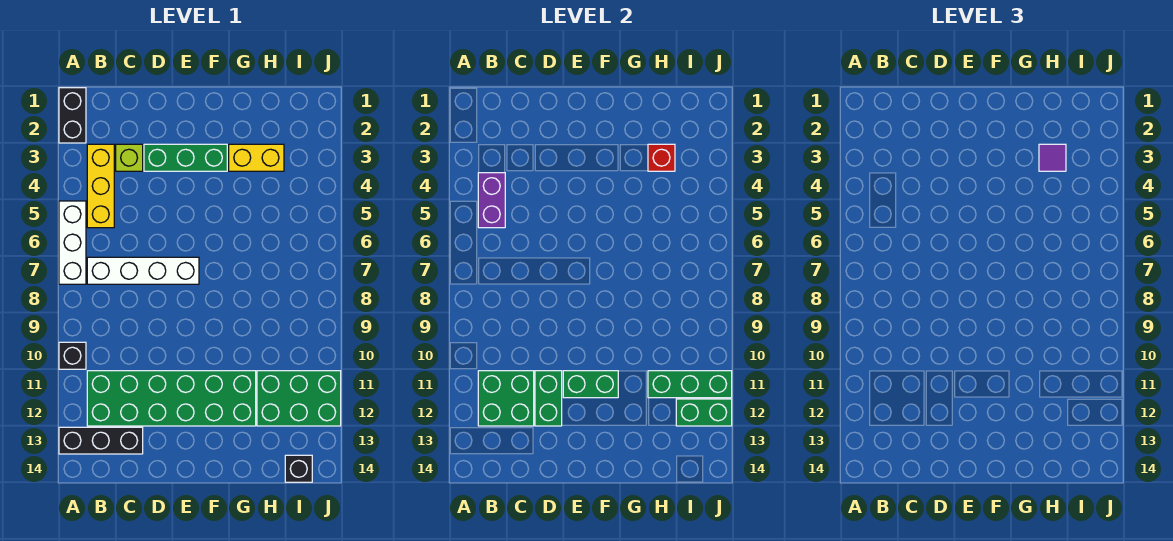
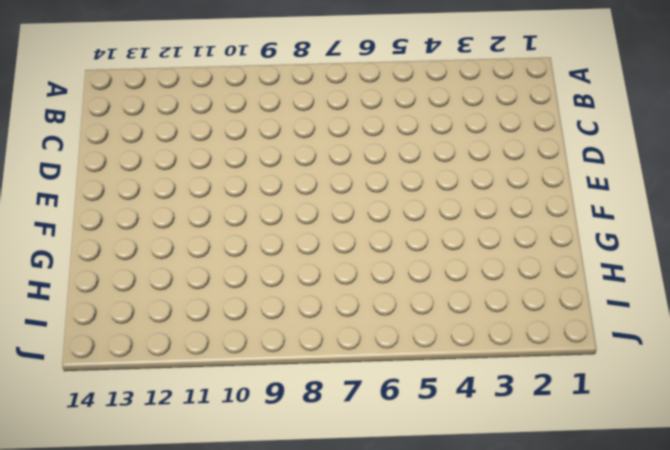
none -> black 1x2 brick [59,88,86,143]
none -> white 1x3 brick [59,201,86,284]
none -> black 1x1 brick [59,342,86,369]

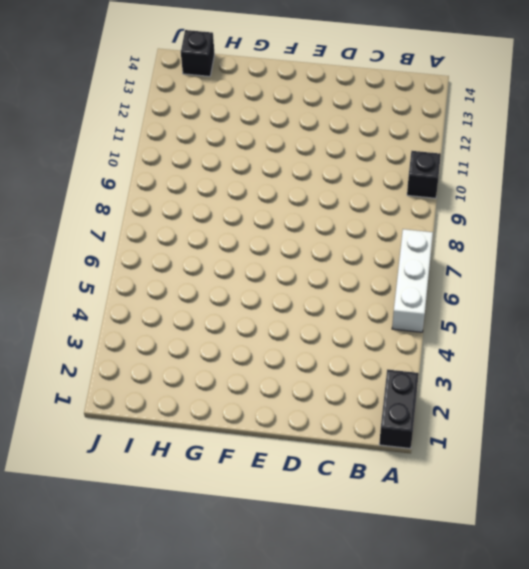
none -> black 1x3 brick [59,427,143,454]
none -> yellow 1x3 brick [87,144,114,228]
none -> white 1x4 brick [87,257,199,284]

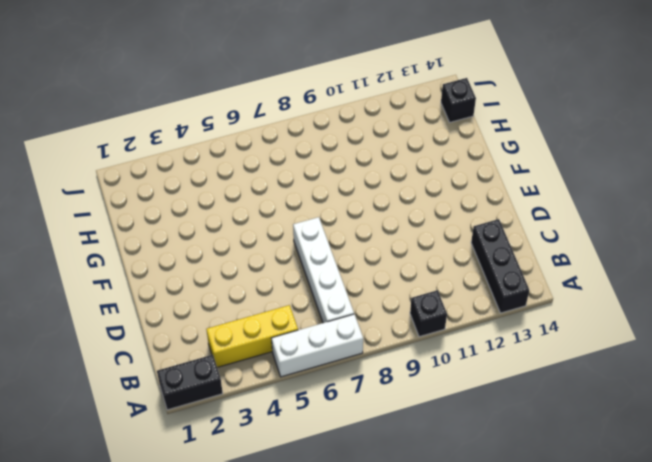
none -> green 2x6 brick [87,371,256,426]
none -> lime 1x1 brick [116,144,143,171]
none -> green 1x3 brick [144,144,227,171]

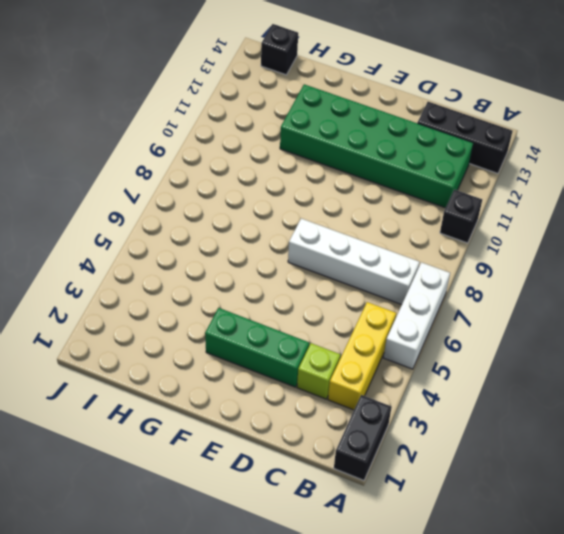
none -> yellow 1x2 brick [229,144,284,171]
none -> green 2x3 brick [257,371,341,426]
none -> purple 1x2 brick [478,173,505,228]

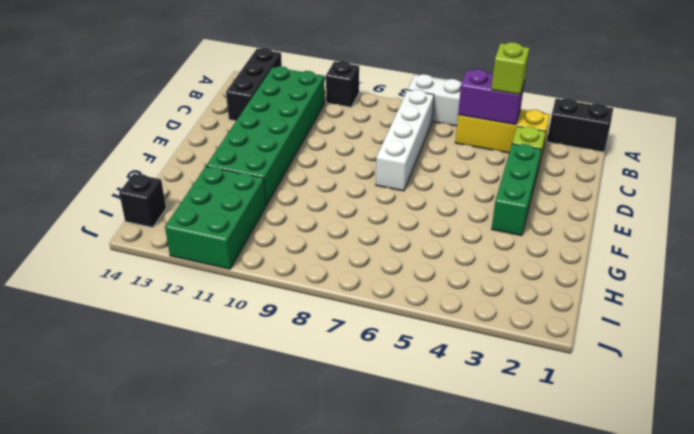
lime 1x1 brick [491,42,530,95] -> none
none -> yellow 1x2 brick [229,144,284,171]
none -> green 2x2 brick [478,371,534,426]
none -> green 1x2 brick [535,371,562,426]

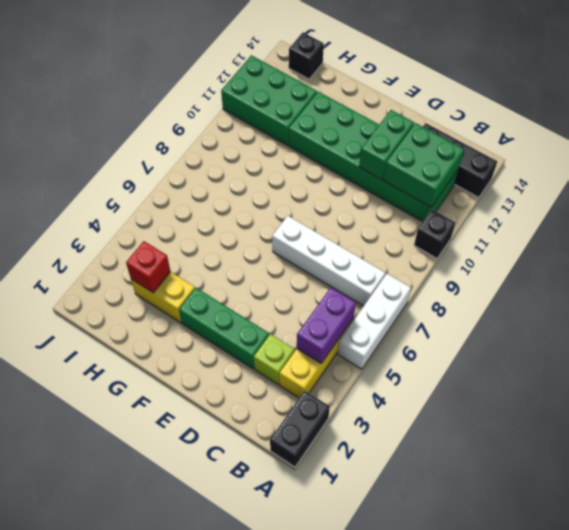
none -> green 1x2 brick [563,371,618,398]
none -> green 1x3 brick [648,371,732,398]
none -> green 1x2 brick [676,399,732,426]

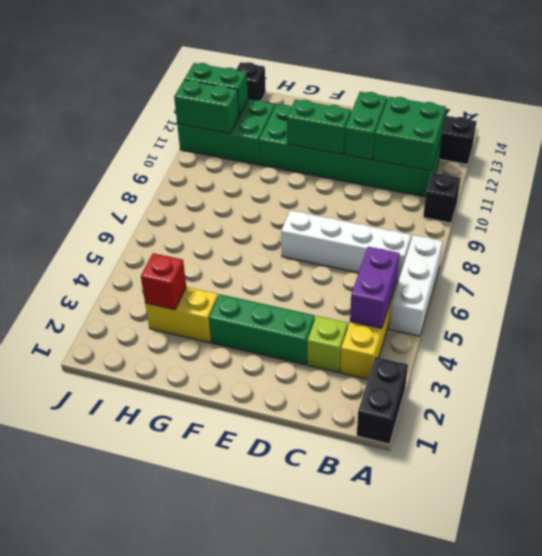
green 1x2 brick [174,80,239,133] -> green 1x3 brick [648,371,732,398]
none -> purple 1x1 tile [1039,144,1066,171]

